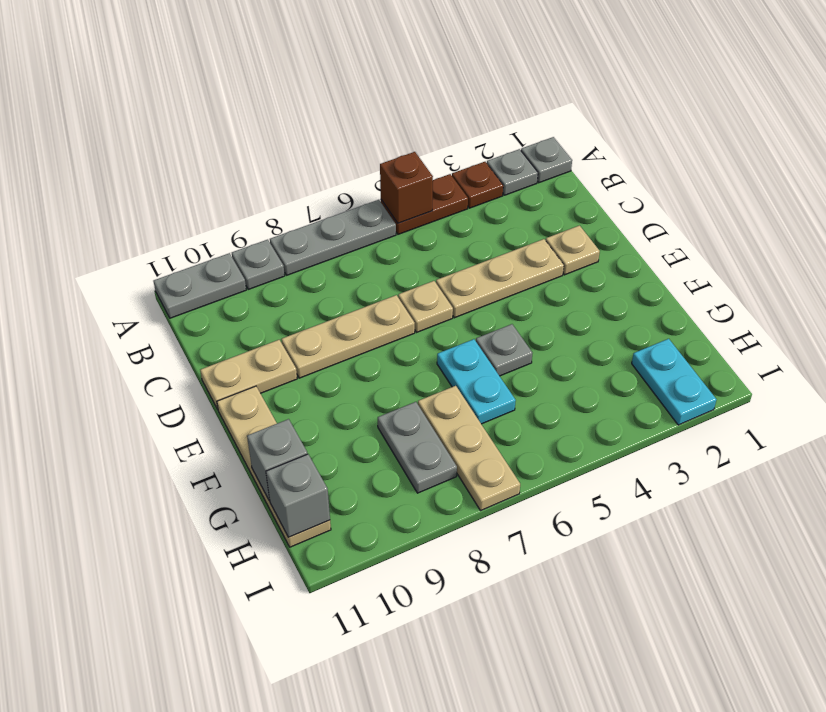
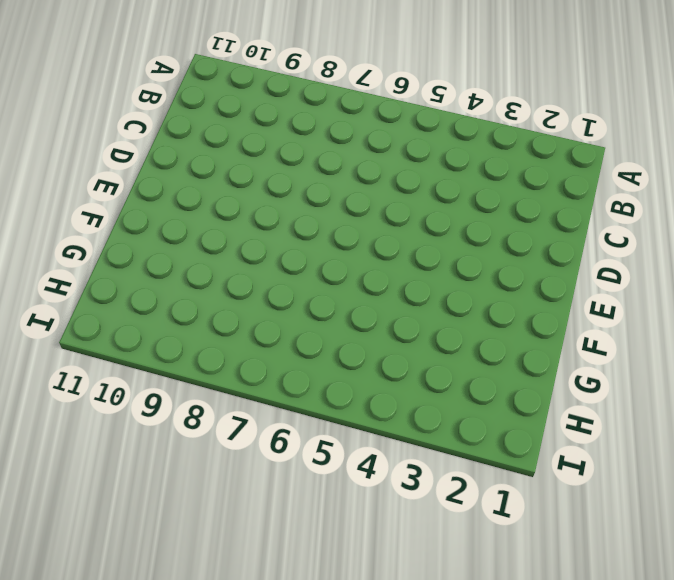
none -> grey 1x1 plate [521,137,572,183]
none -> grey 1x1 plate [487,149,538,195]
none -> brown 1x1 plate [452,162,503,208]

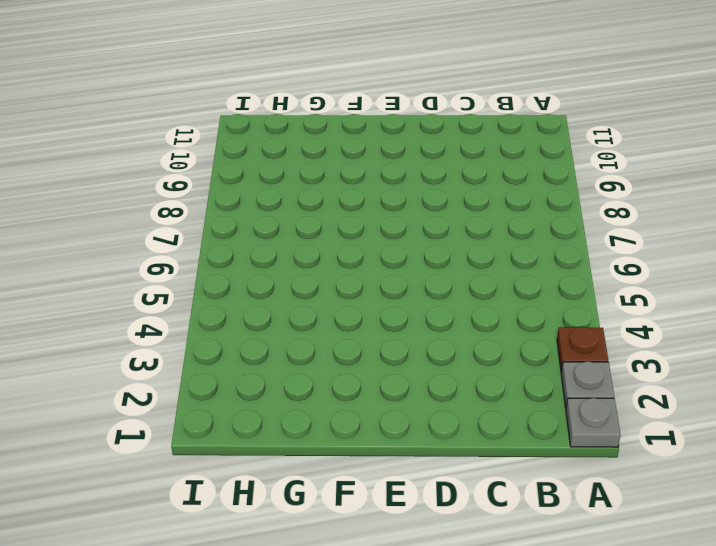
none -> brown 1x2 plate [381,174,468,234]
none -> grey 1x3 plate [270,200,396,275]
none -> grey 1x1 plate [232,240,285,290]

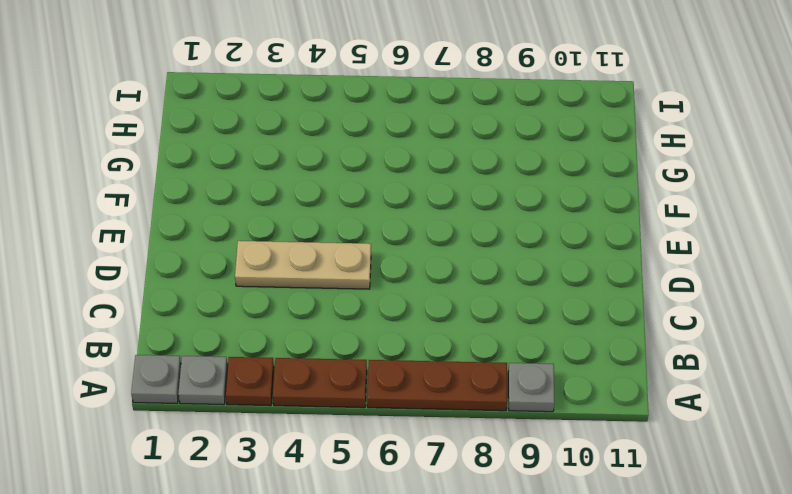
brown 1x3 plate [367,360,507,411] -> grey 1x3 plate [270,200,396,275]
none -> grey 1x2 plate [154,253,246,318]
none -> tan 1x1 plate [546,226,600,275]
none -> tan 1x1 plate [398,281,453,332]

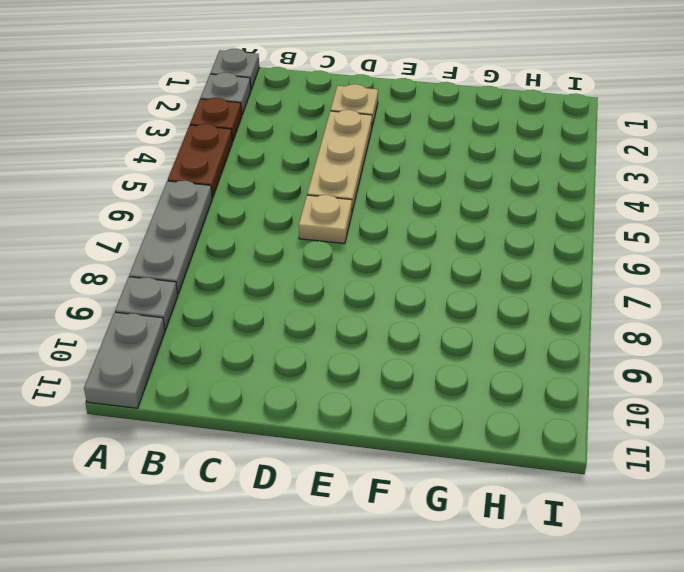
none -> tan 1x3 plate [281,295,415,378]
none -> tan 1x2 plate [200,340,297,409]
none -> tan 1x4 plate [217,386,331,547]

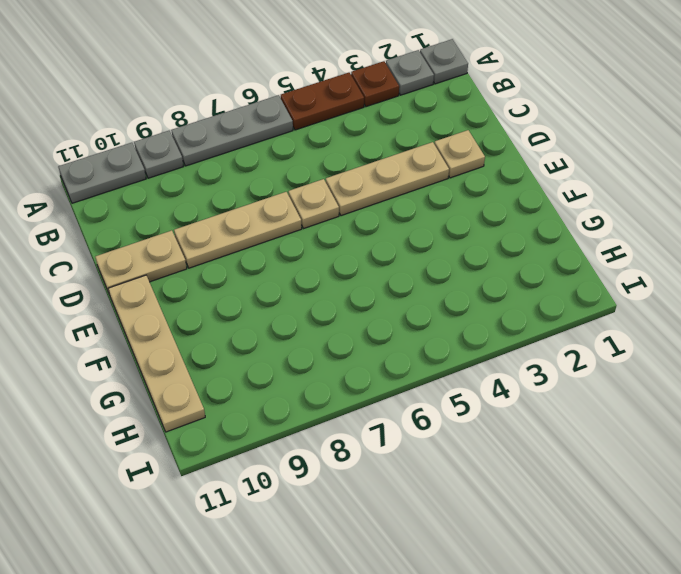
none -> grey 1x1 plate [476,324,532,376]
none -> cyan 1x2 plate [437,339,516,424]
none -> tan 1x3 plate [418,386,520,510]

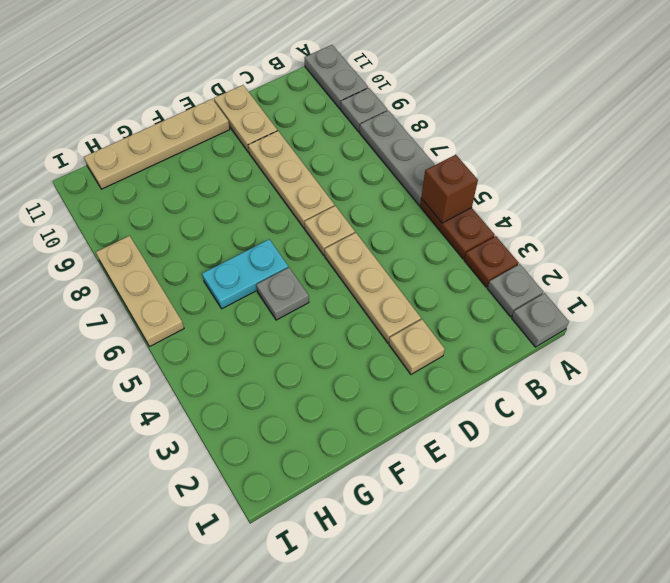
tan 1x3 plate [96,236,184,347] -> tan 1x3 plate turned to [418,386,520,510]
none -> grey 1x2 plate [378,402,457,493]
none -> cyan 1x2 plate [632,339,717,425]
none -> grey 1x1 brick [247,419,307,501]

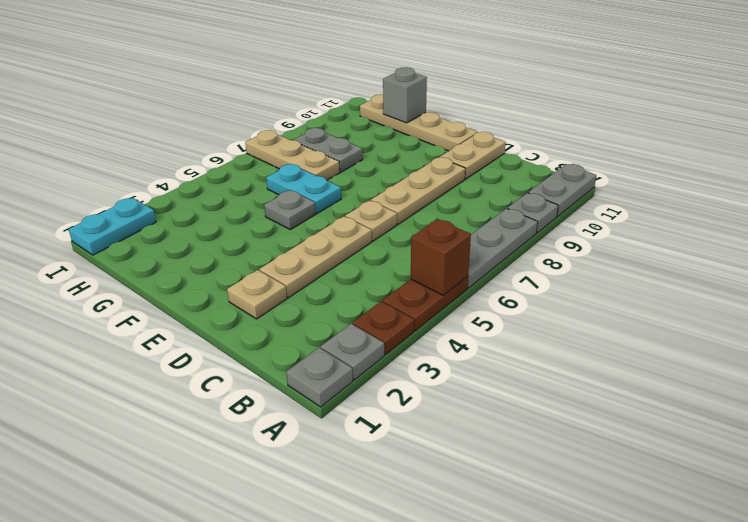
cyan 1x2 plate [69,198,156,255] -> cyan 1x2 plate turned to [632,339,717,425]
none -> grey 1x1 brick [266,454,330,537]

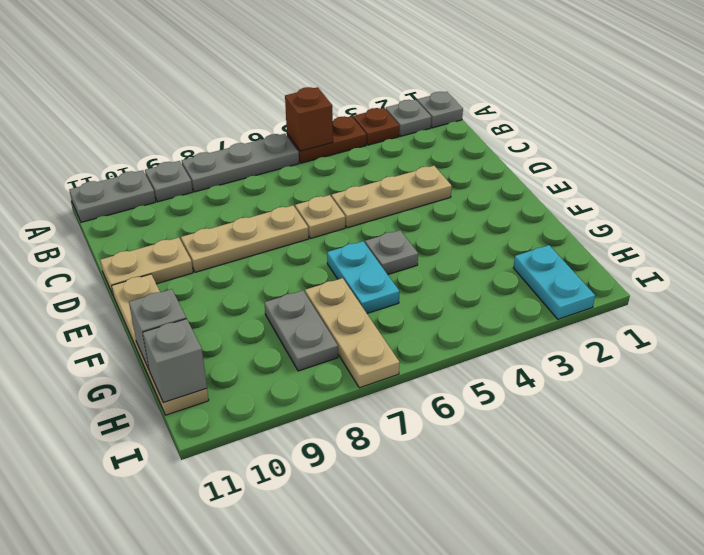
none -> tan 1x1 plate [546,226,600,275]

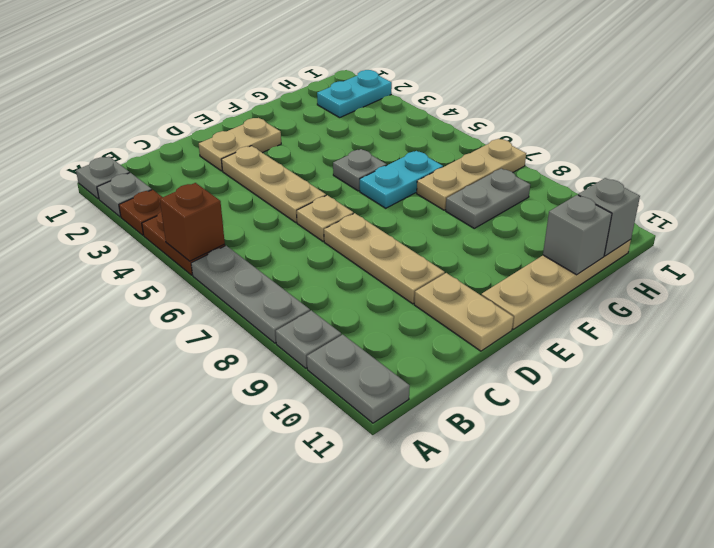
tan 1x2 plate [199,118,281,171] -> tan 1x1 plate [546,226,600,275]

